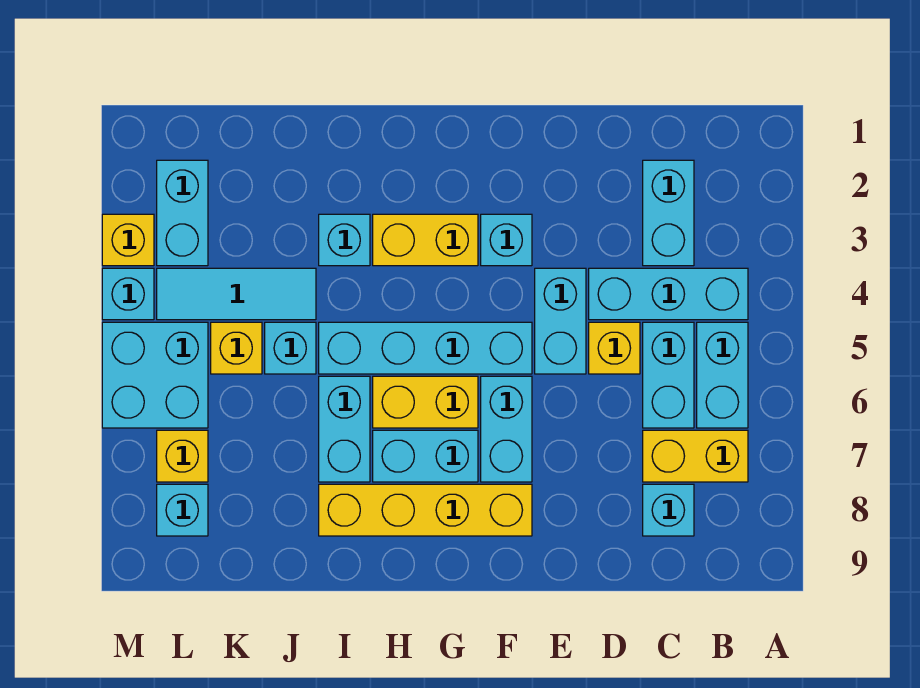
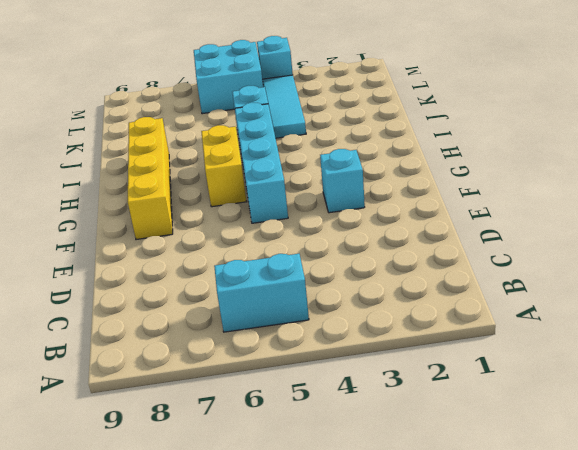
none -> cyan 1x3 brick [589,268,748,320]
none -> yellow 1x2 brick [643,430,748,482]
none -> cyan 1x2 brick [643,160,694,266]

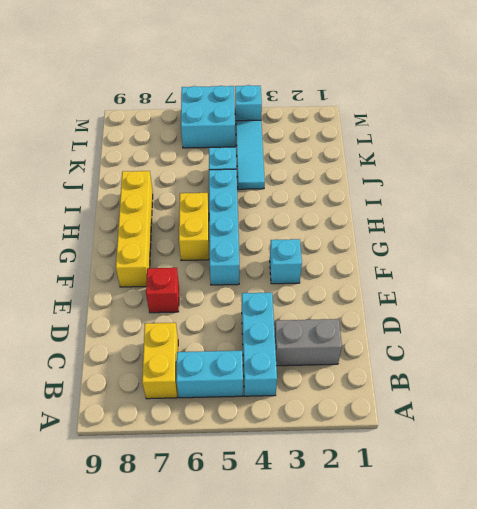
grey 1x2 brick [275,319,342,366] -> cyan 1x2 brick [643,160,694,266]
red 1x1 brick [146,268,179,313] -> none
none -> cyan 1x2 brick [643,322,694,428]
none -> cyan 1x1 brick [643,484,694,536]
none -> yellow 1x1 brick [589,322,640,374]

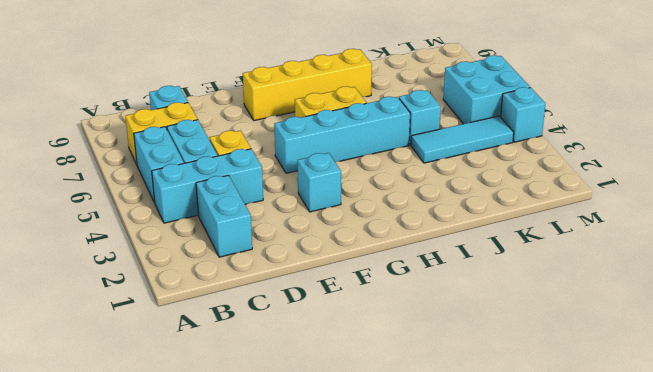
none -> cyan 1x2 brick [535,268,586,374]
none -> cyan 1x2 brick [481,376,532,482]
none -> yellow 1x2 brick [373,214,478,266]

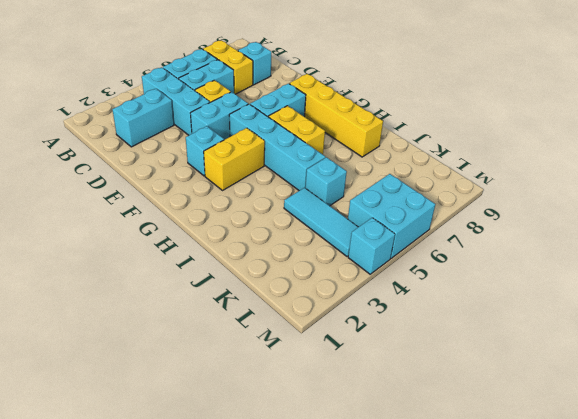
yellow 1x2 brick [204,128,265,190] -> yellow 1x2 brick turned to [373,214,478,266]
none -> cyan 1x2 brick [373,430,478,482]
none -> cyan 1x1 brick [319,214,370,266]
none -> cyan 1x2 brick [319,376,370,482]

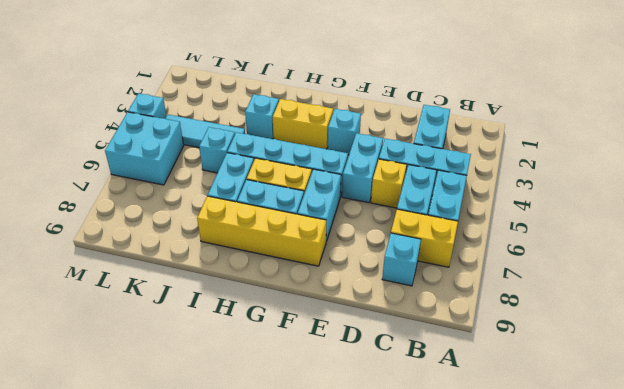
none -> yellow 1x1 brick [211,322,262,374]
none -> cyan 1x2 brick [157,160,208,266]
none -> yellow 1x1 brick [157,430,208,482]

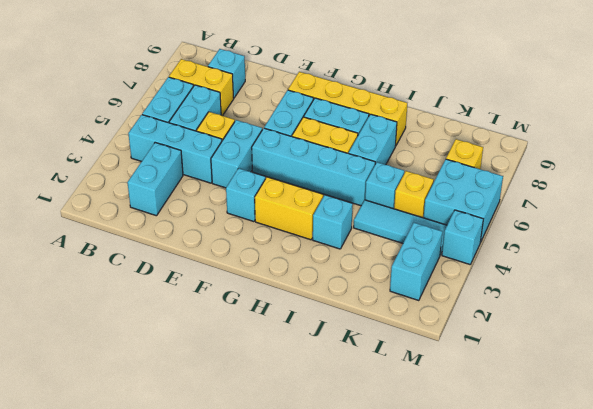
none -> cyan 1x1 brick [157,484,208,536]
none -> yellow 1x1 brick [102,214,154,266]

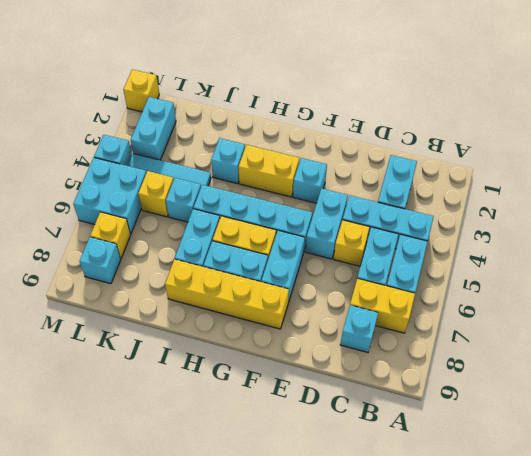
yellow 1x1 brick [123,69,159,112] -> yellow 1x1 brick moved to [102,214,154,266]

